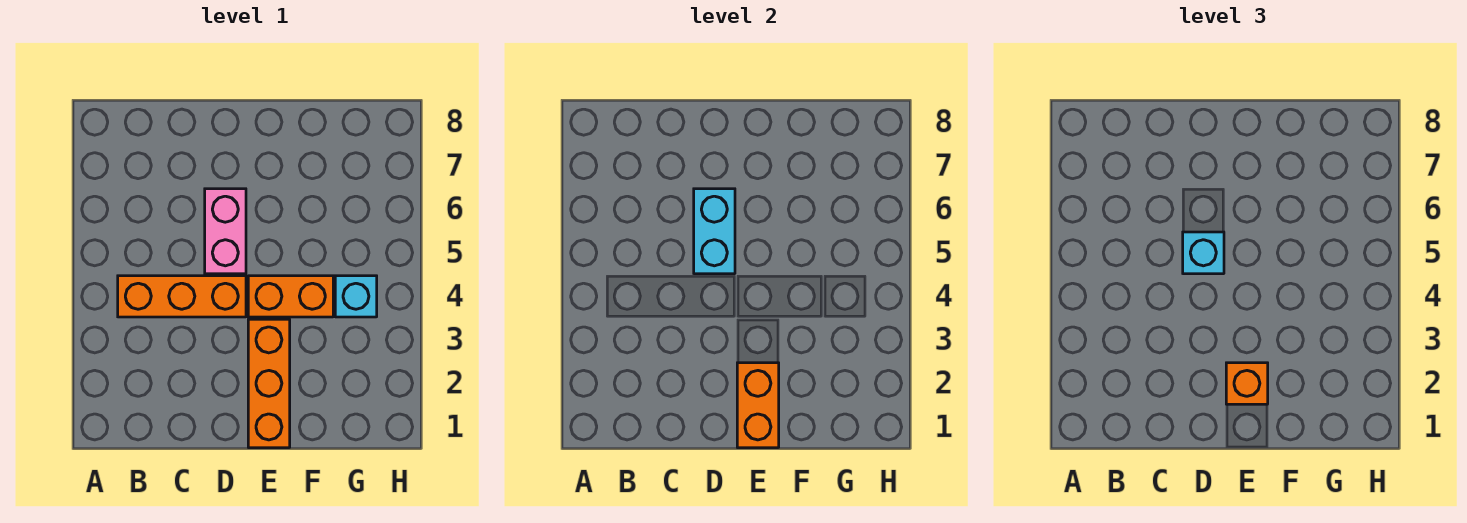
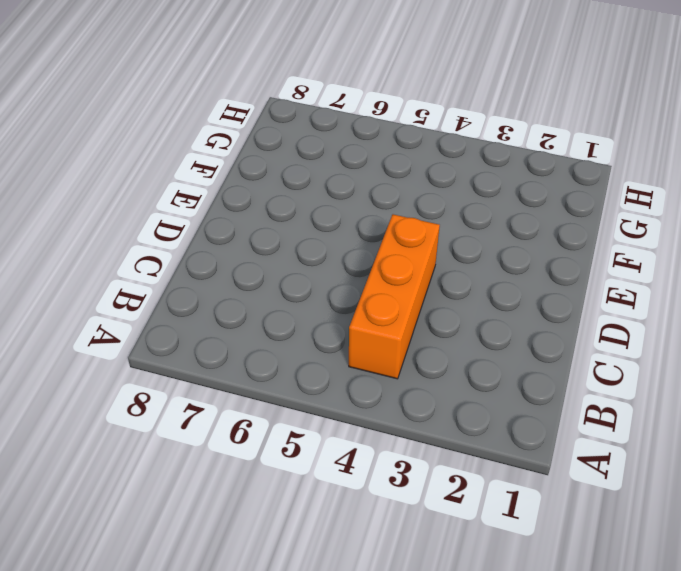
none -> pink 1x2 brick [205,189,246,274]
none -> orange 1x3 brick [248,319,290,448]

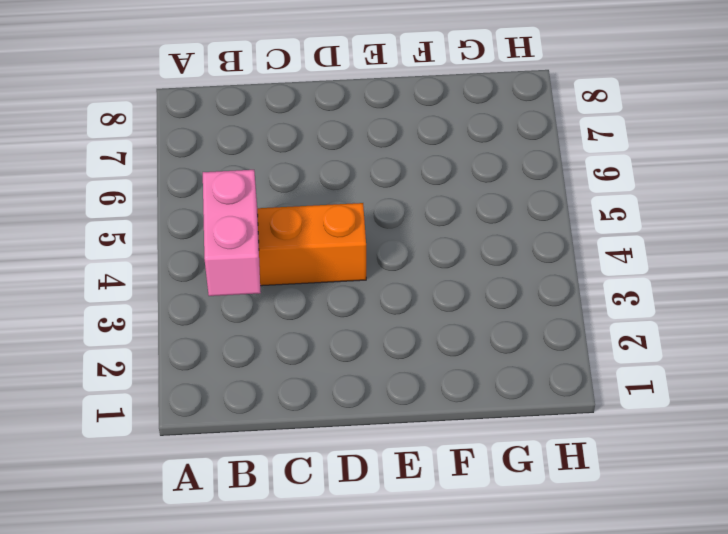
pink 1x2 brick [203,170,261,296] -> pink 1x2 brick moved to [205,189,246,274]
none -> orange 1x3 brick [248,319,290,448]
none -> orange 1x2 brick [248,276,333,317]

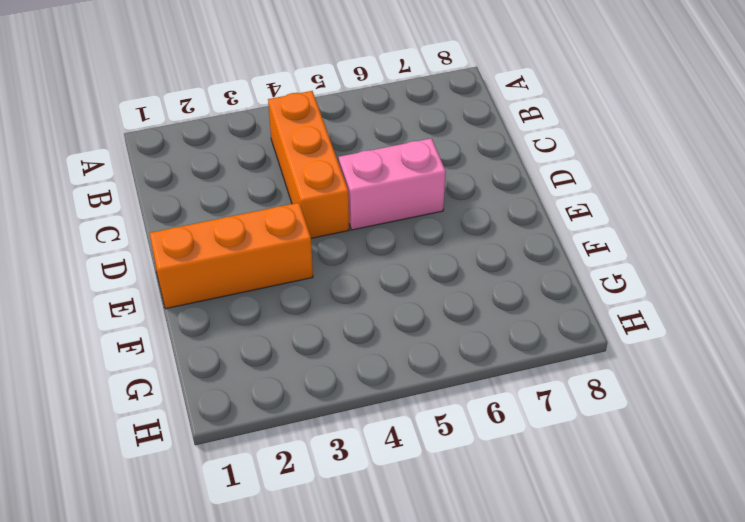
none -> orange 1x2 brick [248,276,333,317]
none -> cyan 1x1 brick [335,276,377,317]

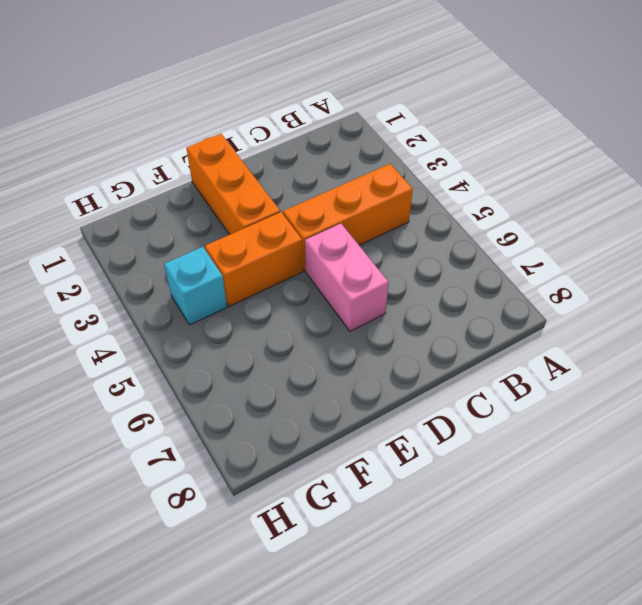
none -> cyan 1x2 brick [694,189,735,274]
none -> orange 1x2 brick [737,363,779,448]

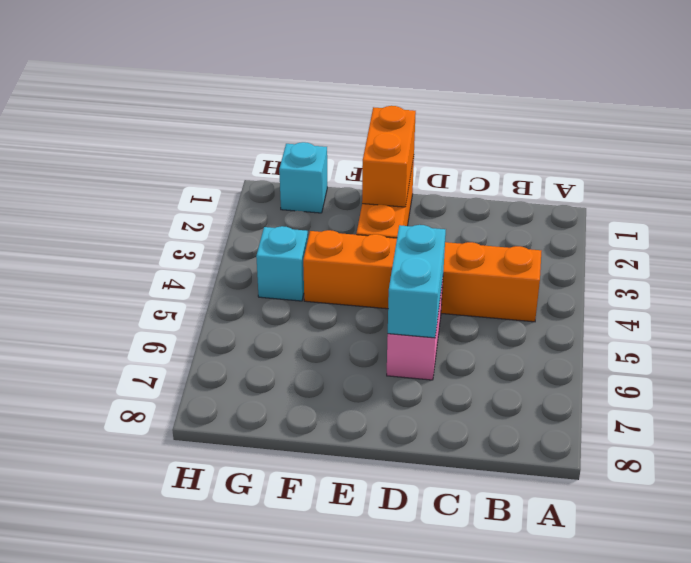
cyan 1x1 brick [279,142,327,213] -> cyan 1x1 brick moved to [1183,232,1224,274]
none -> orange 1x1 brick [1226,363,1268,404]

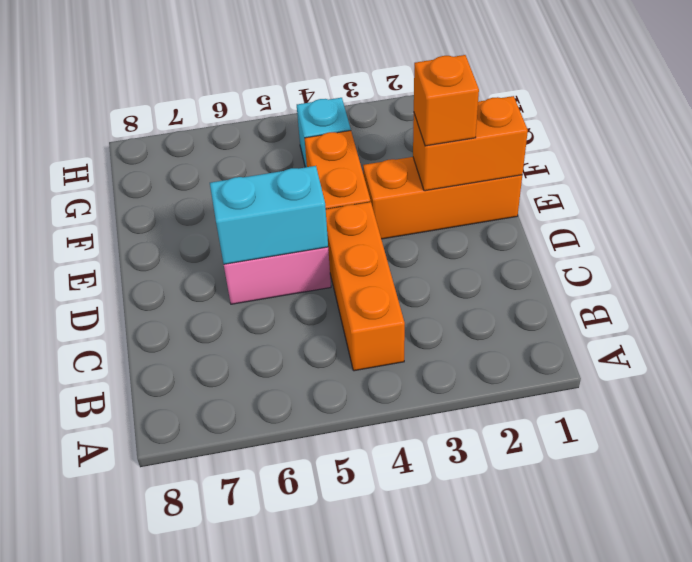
none -> cyan 1x1 brick [1183,232,1224,274]

